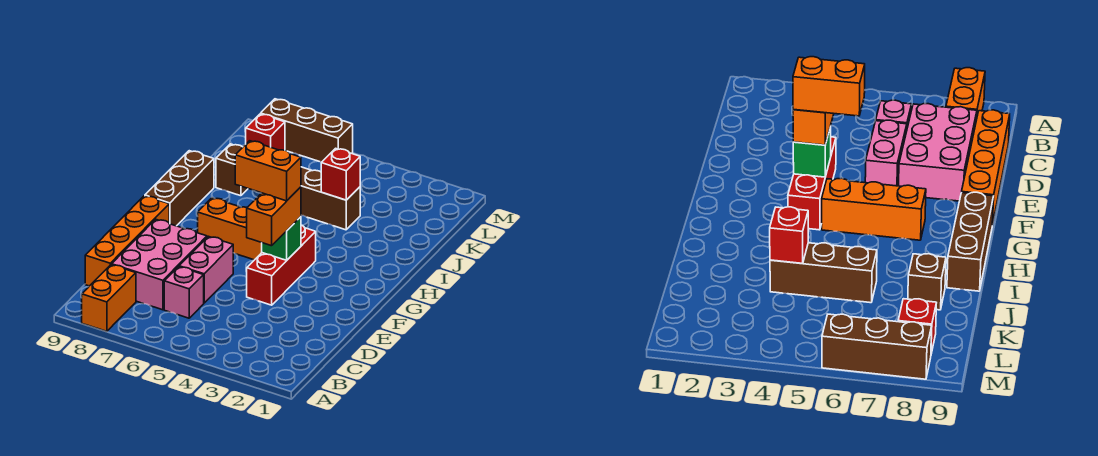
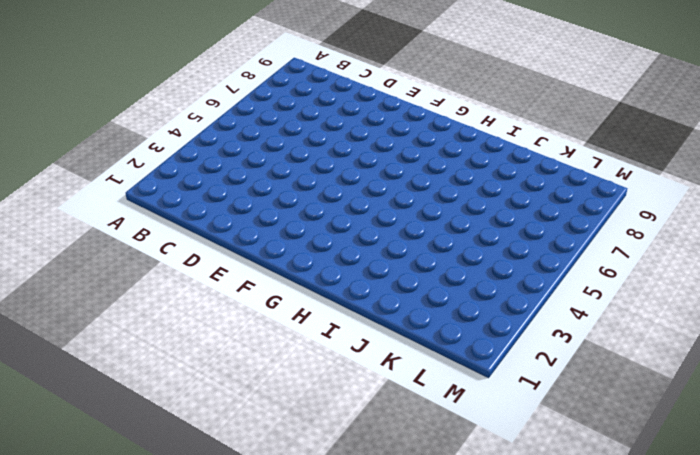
none -> orange 1x2 brick [82,265,136,331]
none -> pink 1x1 brick [164,267,204,318]
none -> pink 2x3 brick [112,219,207,310]

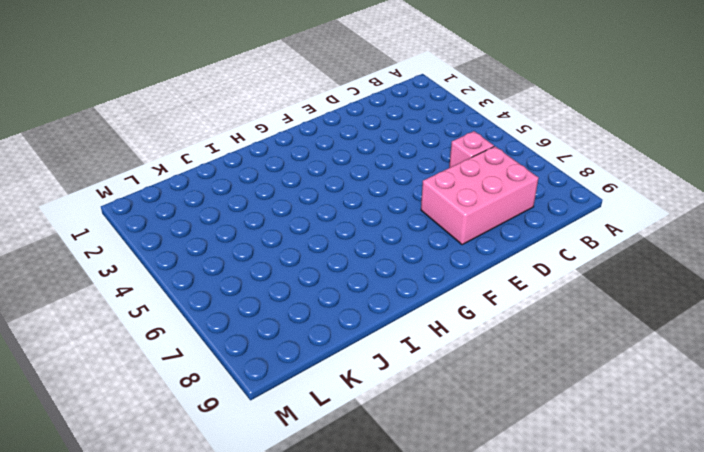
none -> orange 1x2 brick [82,265,136,331]
none -> orange 1x4 brick [85,196,169,286]
none -> pink 1x2 brick [179,236,233,303]

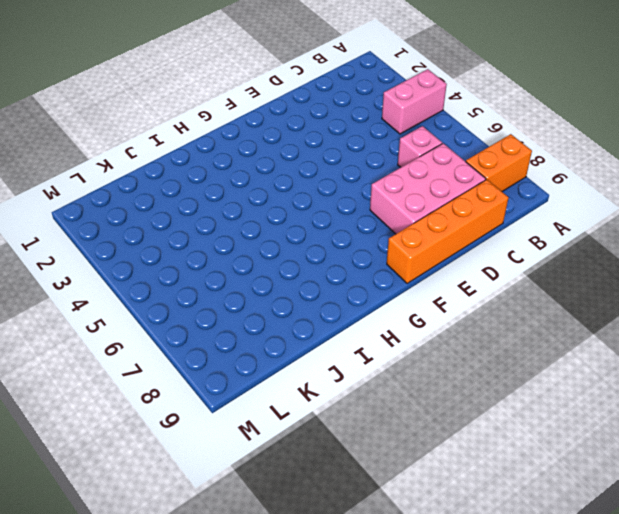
pink 1x2 brick [382,69,447,134] -> pink 1x2 brick moved to [179,236,233,303]
none -> red 1x3 brick [247,225,316,305]
none -> orange 1x3 brick [198,198,262,260]
none -> brown 1x3 brick [145,151,214,226]

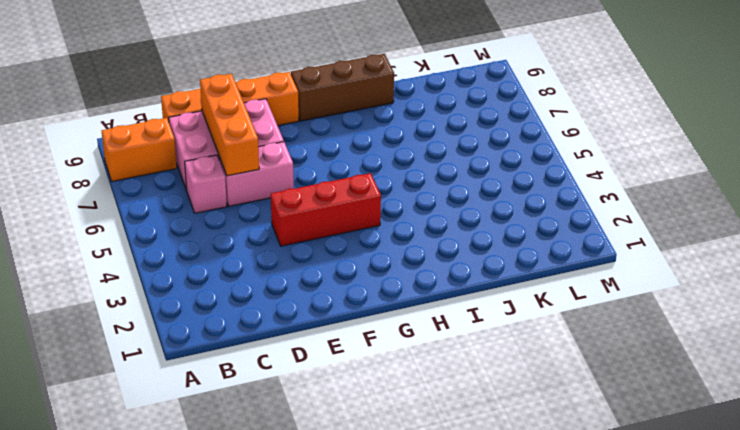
orange 1x3 brick [200,74,259,176] -> orange 1x3 brick moved to [198,198,262,260]
none -> brown 1x3 brick [301,167,360,230]
none -> brown 1x1 brick [216,144,248,196]
none -> red 1x1 brick [246,114,285,150]

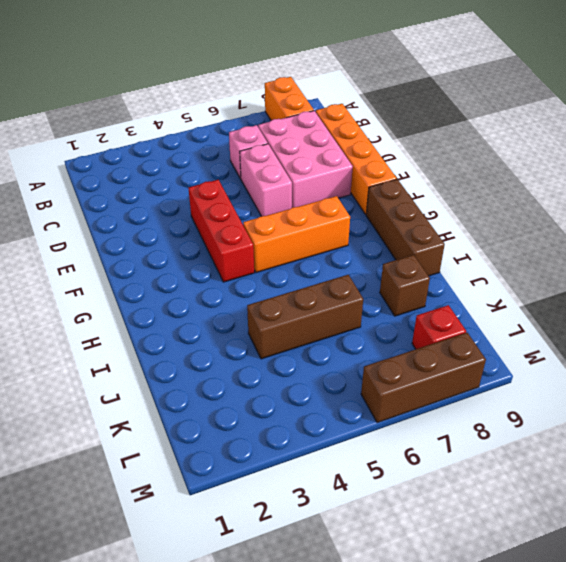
none -> green 1x1 brick [262,217,301,260]
none -> red 1x1 brick [321,148,360,200]
none -> orange 1x2 brick [247,187,301,246]

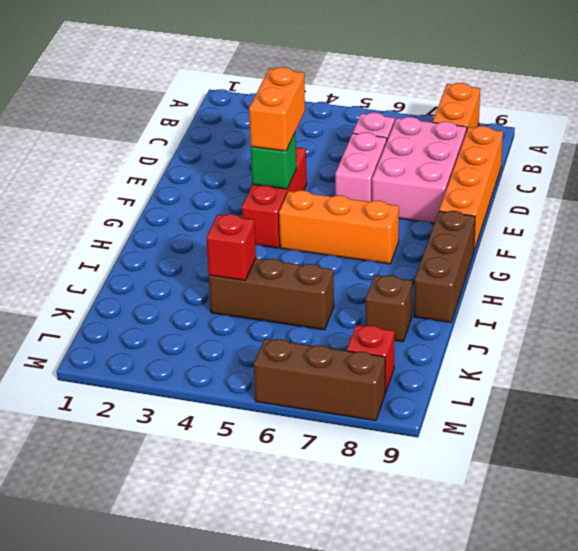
none -> orange 1x2 brick [235,141,301,201]

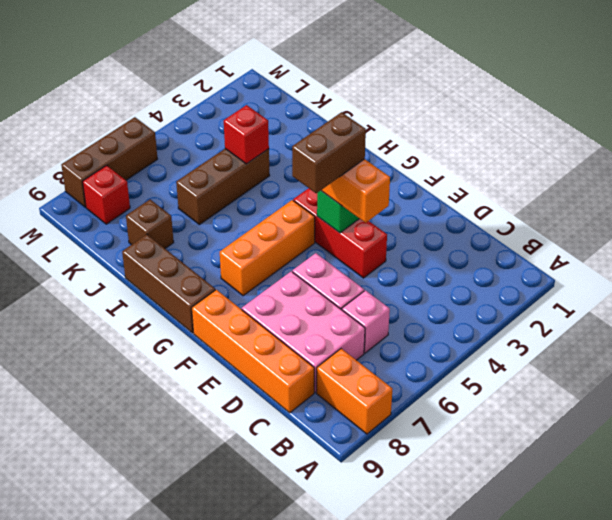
brown 1x2 brick [292,112,366,193] -> orange 1x2 brick [235,141,301,201]

